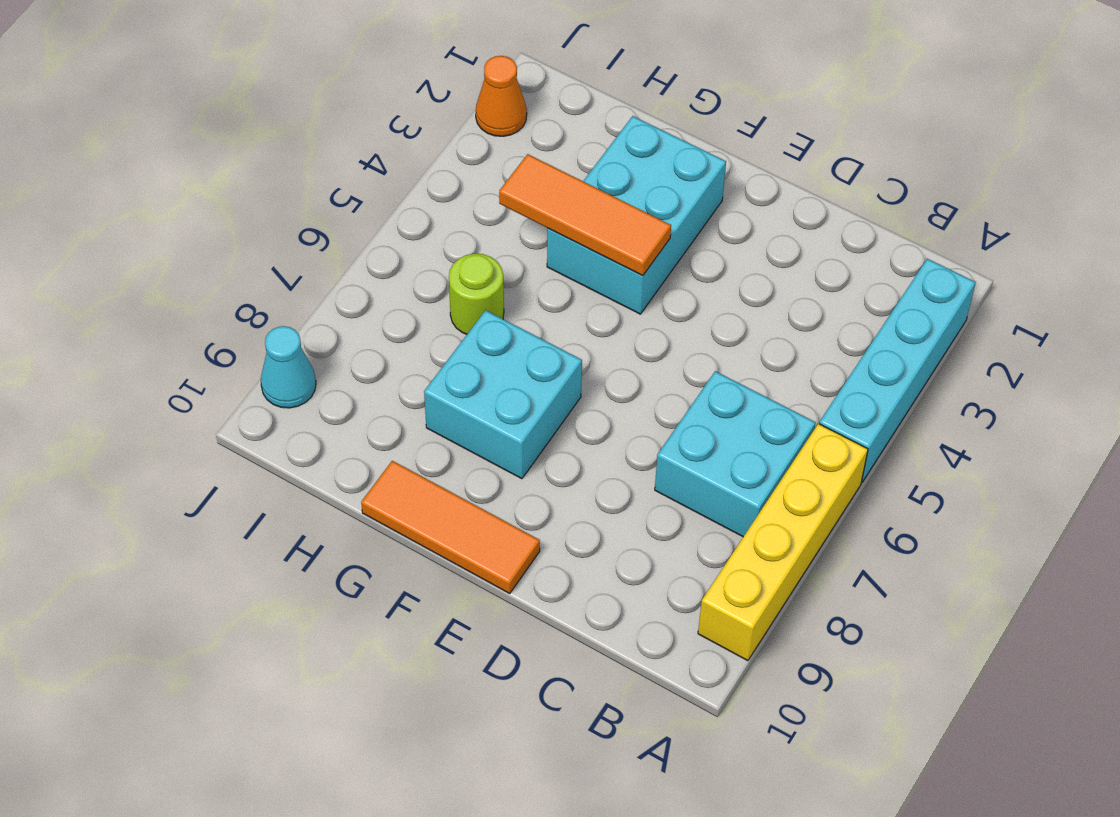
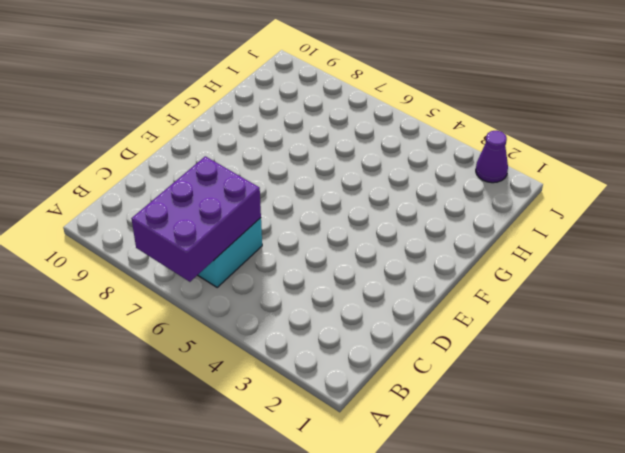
purple 2x3 brick [131,156,261,282] -> none
purple 1x1 cone [476,131,508,183] -> orange 1x1 cone [476,56,527,136]
none -> cyan 1x4 brick [819,259,976,482]
none -> yellow 1x4 brick [698,424,868,661]

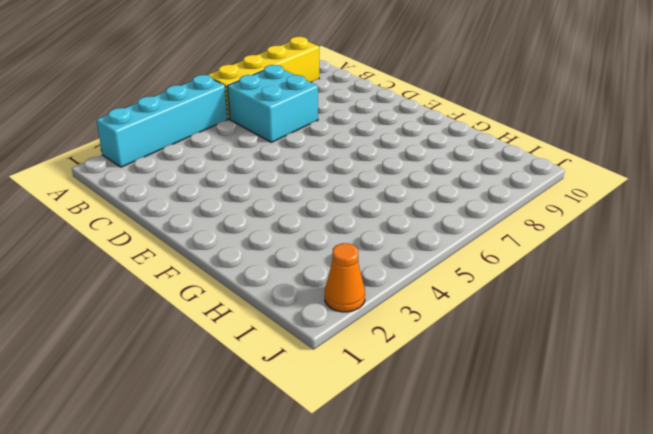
none -> orange 1x3 tile [361,461,540,593]
none -> cyan 2x3 brick [547,116,726,314]

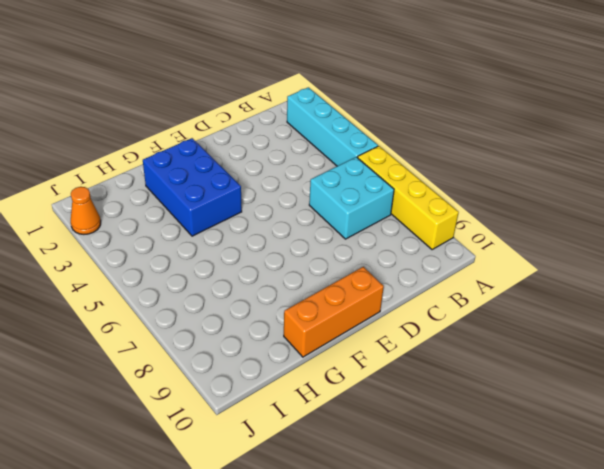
orange 1x3 brick [284,267,384,357] -> orange 1x3 tile [361,461,540,593]
blue 2x3 brick [143,138,242,236] -> cyan 2x3 brick [547,116,726,314]
none -> cyan 2x2 brick [424,310,582,479]
none -> lime 1x1 round brick [449,254,504,334]

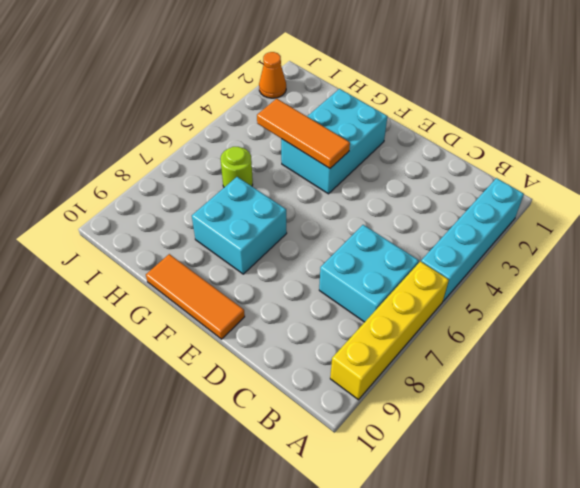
none -> cyan 1x1 cone [261,326,316,408]

